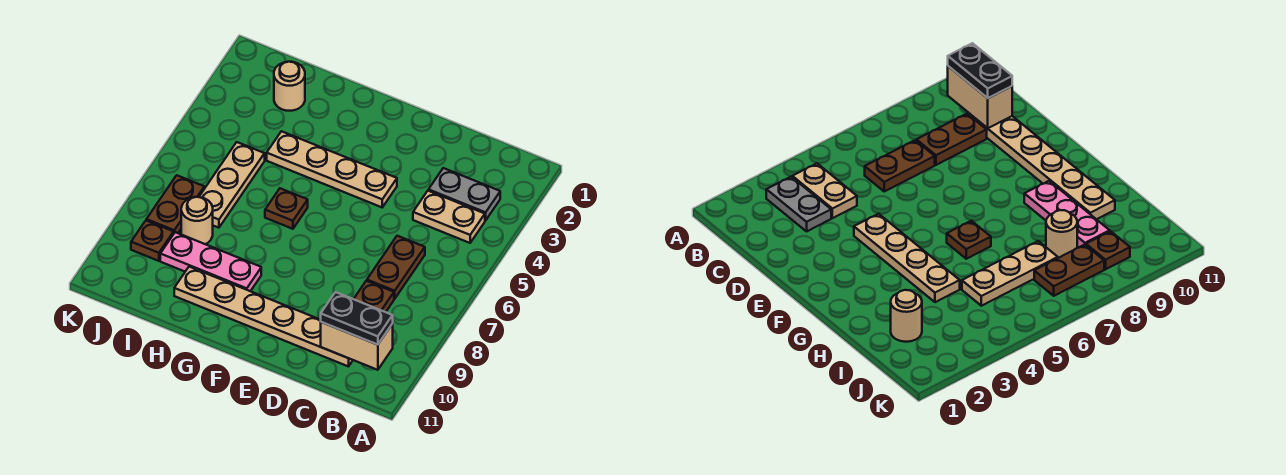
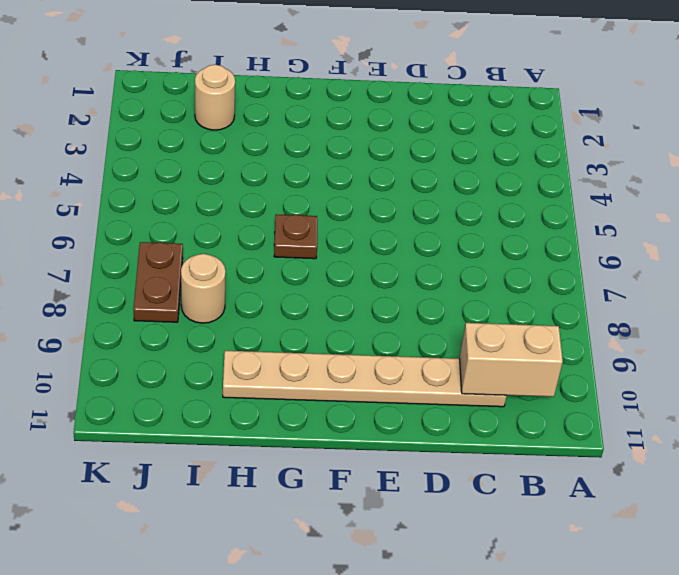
none -> grey 1x2 plate [428,168,500,221]
none -> tan 1x2 plate [413,191,485,243]
none -> brown 1x2 plate [367,236,425,299]

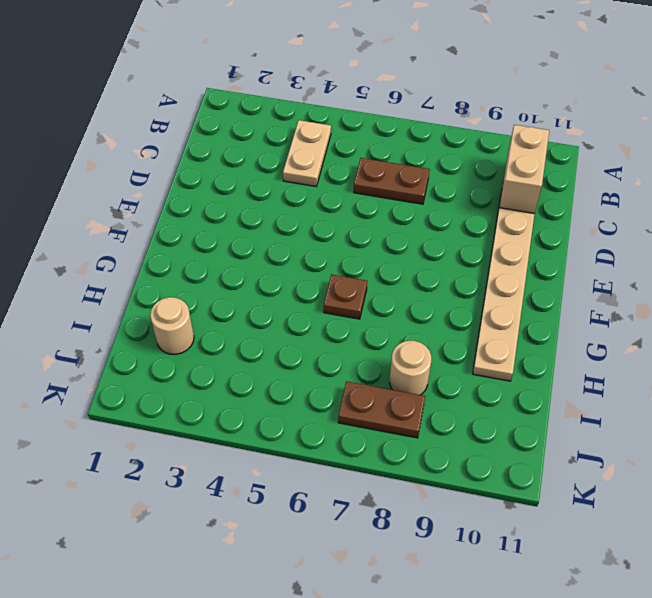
none -> grey 1x2 plate [428,168,500,221]
none -> brown 1x2 plate [354,281,394,312]
none -> tan 1x4 plate [267,131,397,207]

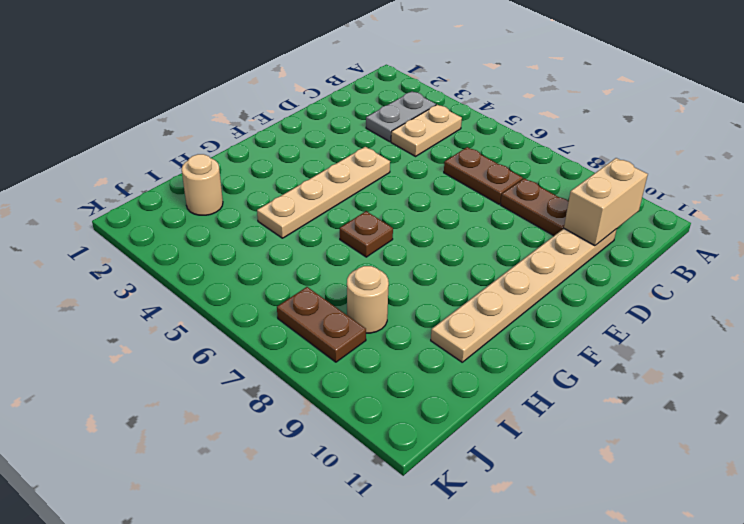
none -> pink 1x3 plate [160,232,261,291]
none -> tan 1x3 plate [199,142,265,228]
none -> brown 1x1 plate [131,221,174,261]

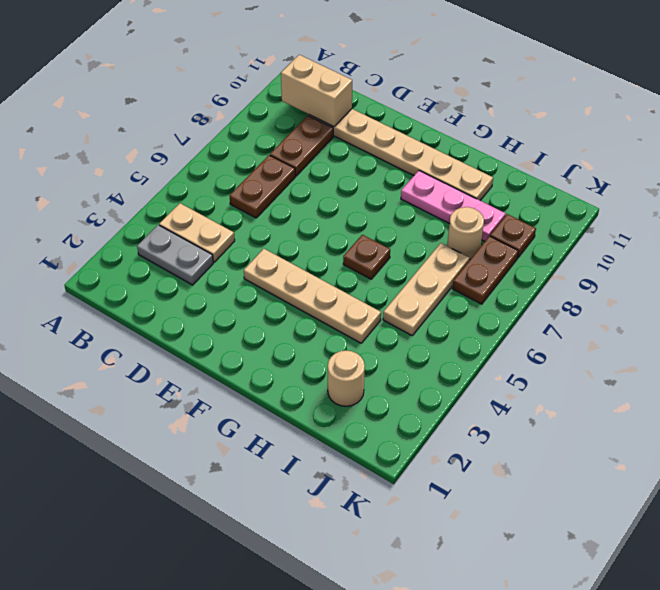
none -> black 1x2 plate [321,292,393,345]

